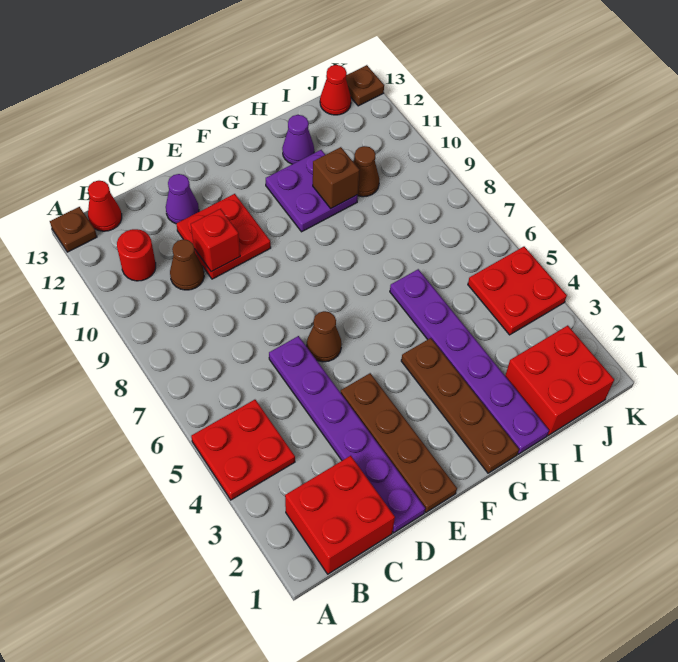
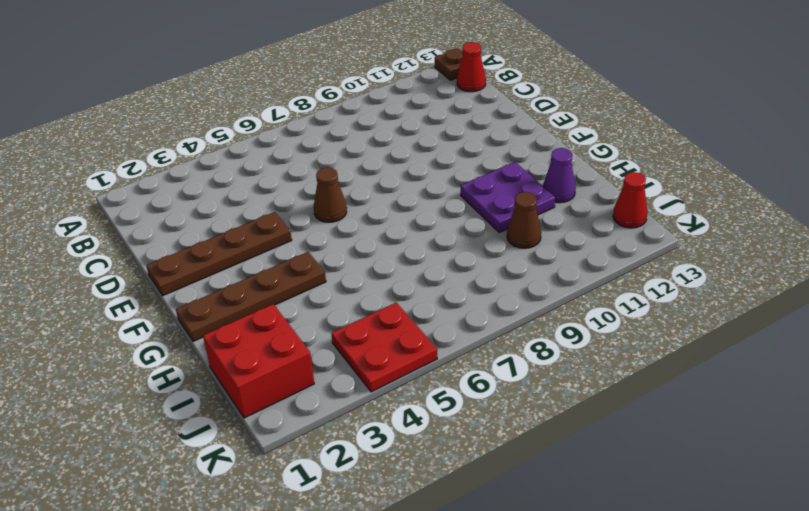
none -> red 2x2 plate [191,400,295,500]
none -> red 2x2 brick [285,456,395,574]
none -> red 1x1 round brick [117,229,156,281]

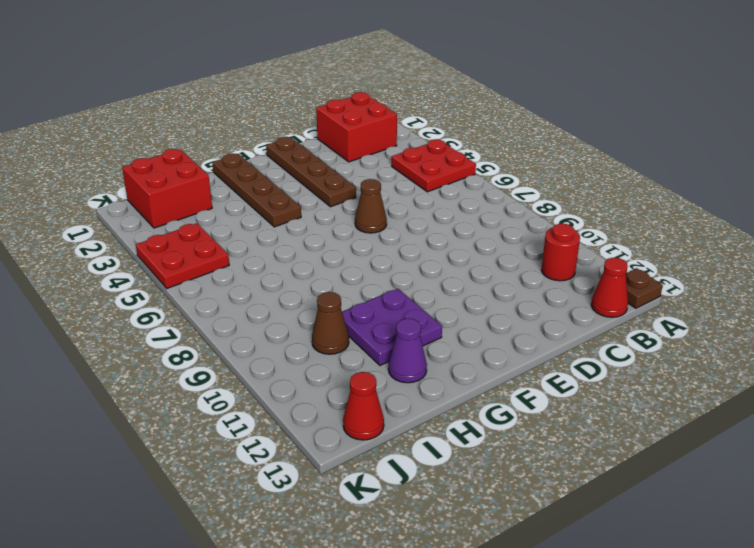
none -> brown 1x1 cone [170,239,204,290]
none -> purple 1x6 plate [269,336,425,533]
none -> red 2x2 plate [176,194,271,279]

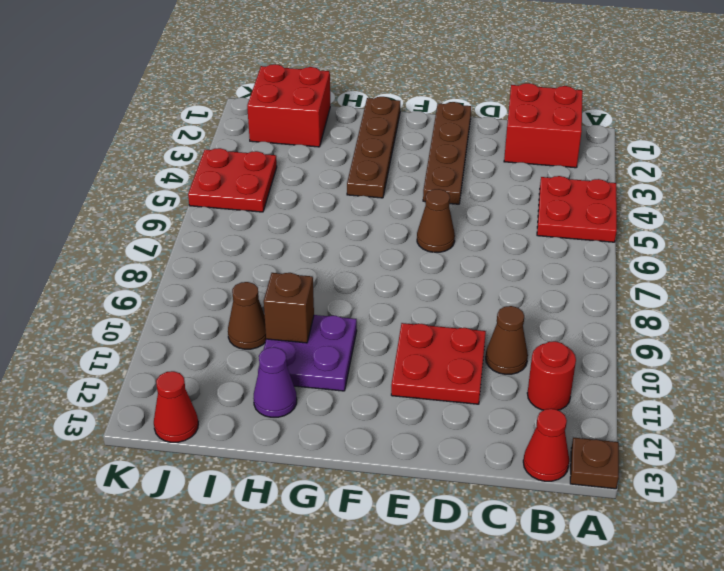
none -> purple 1x6 plate [269,336,425,533]
none -> purple 1x1 cone [166,174,199,224]
none -> purple 1x6 plate [390,269,549,454]

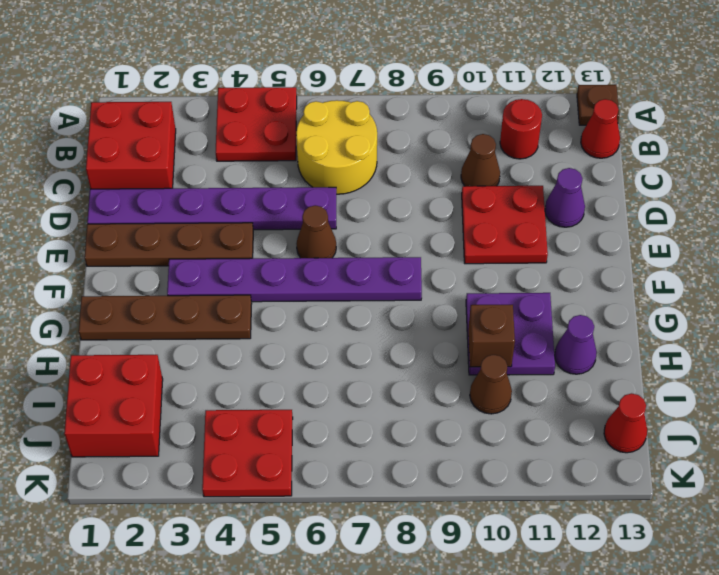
yellow 2x2 round brick [296,100,377,194] -> none
purple 1x6 plate [167,257,422,302] -> purple 1x6 plate moved to [390,269,549,454]
none -> brown 1x1 plate [346,65,384,106]
none -> red 1x1 brick [191,209,240,272]

